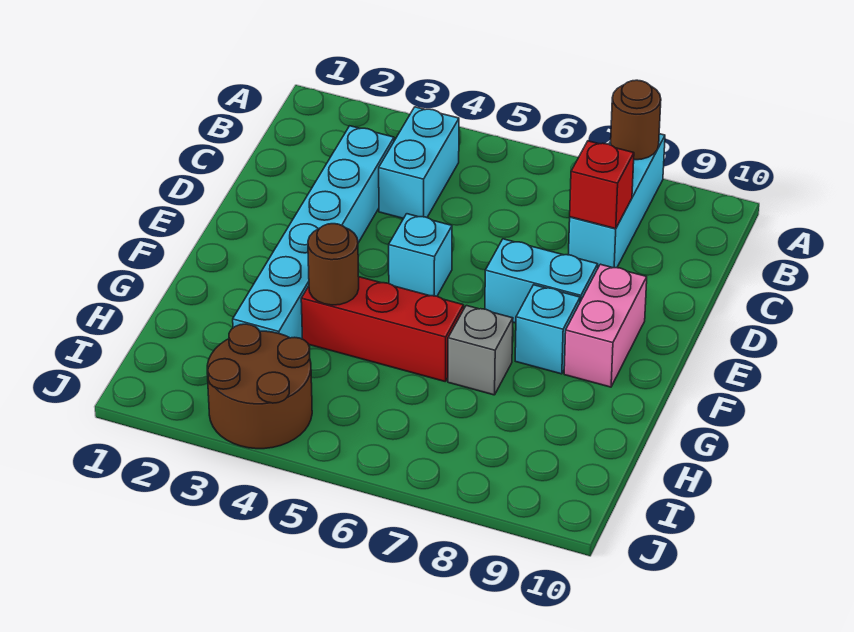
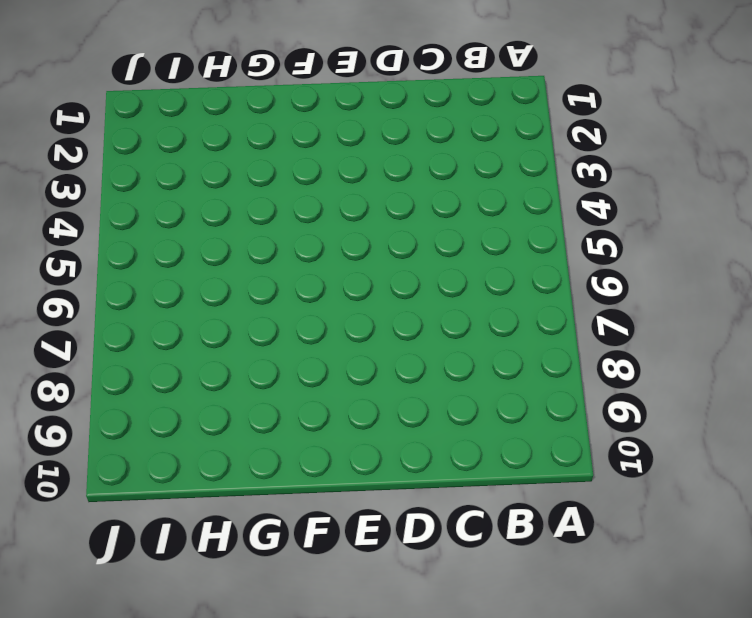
none -> cyan 1x3 brick [568,134,665,268]
none -> cyan 1x2 brick [379,107,459,218]
none -> cyan 1x6 brick [233,126,394,339]

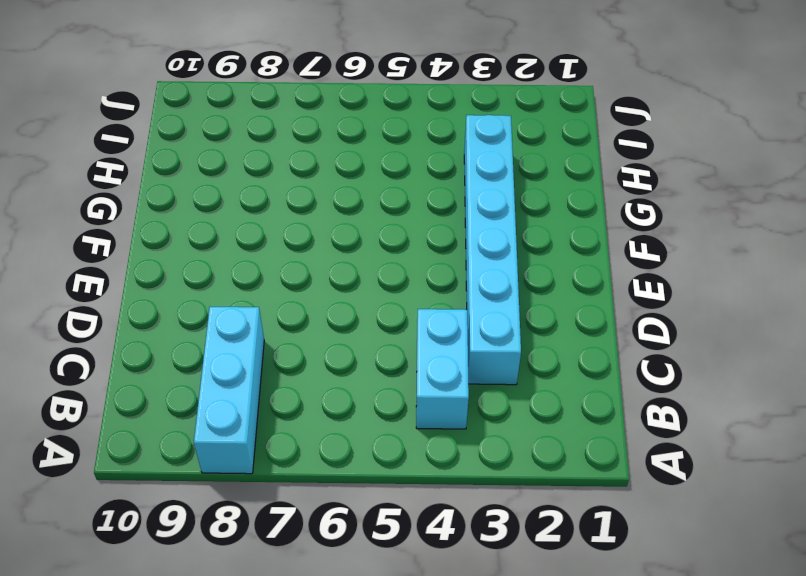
none -> cyan 1x1 brick [389,214,452,296]
none -> cyan 1x2 brick [485,239,598,323]
none -> pink 1x2 brick [564,264,647,387]

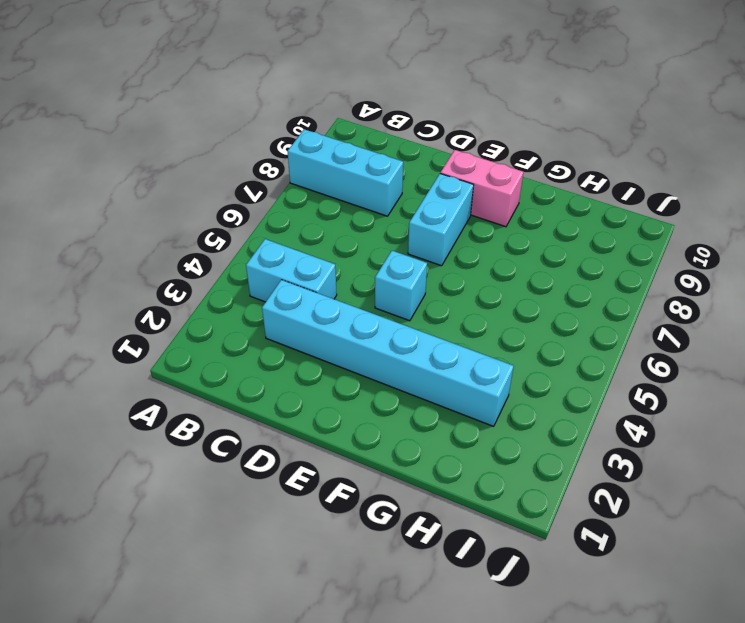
none -> cyan 1x1 brick [515,285,580,374]
none -> red 1x3 brick [301,277,464,382]
none -> grey 1x1 brick [448,305,513,395]

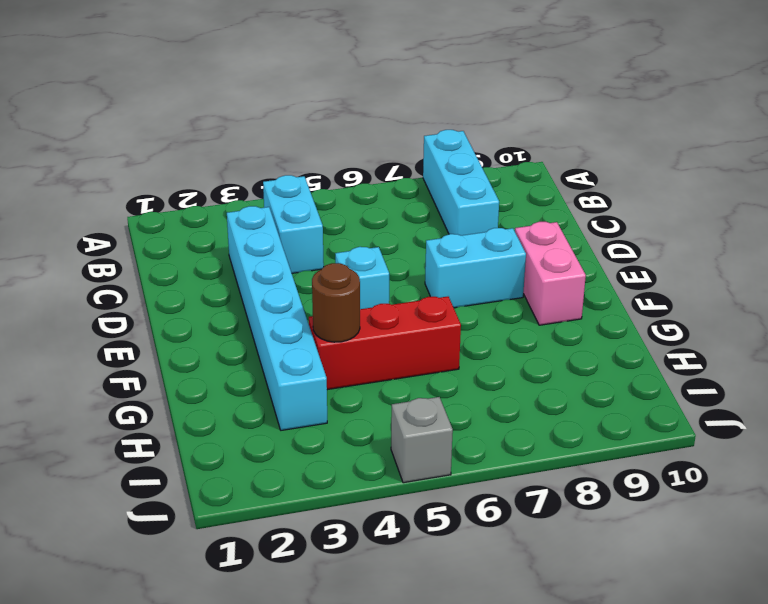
grey 1x1 brick [391,397,453,483] -> grey 1x1 brick moved to [448,305,513,395]
none -> cyan 1x1 brick [515,285,580,374]
none -> brown 2x2 round brick [207,324,312,449]
none -> brown 1x1 round brick [611,80,661,160]

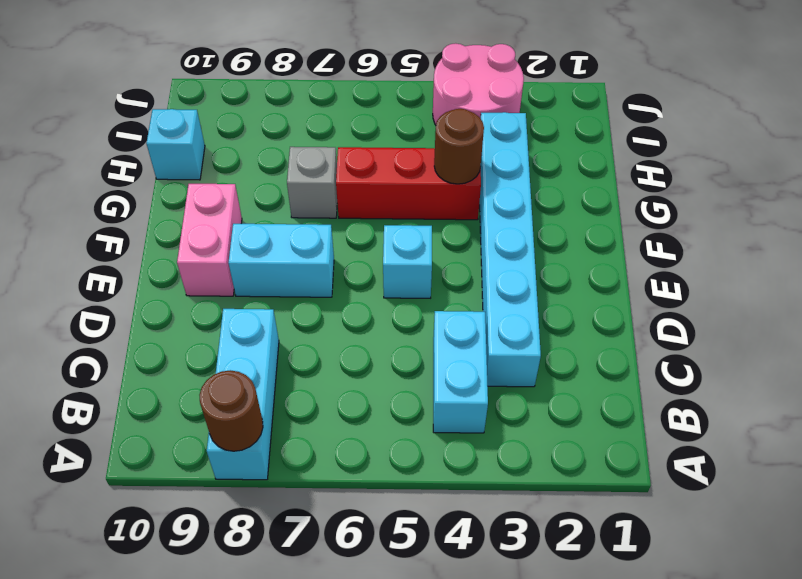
cyan 1x1 brick [146,109,205,180] -> cyan 1x1 brick moved to [515,285,580,374]
pink 2x2 round brick [433,43,524,125] -> brown 2x2 round brick [207,324,312,449]
none -> red 1x1 brick [570,141,634,229]

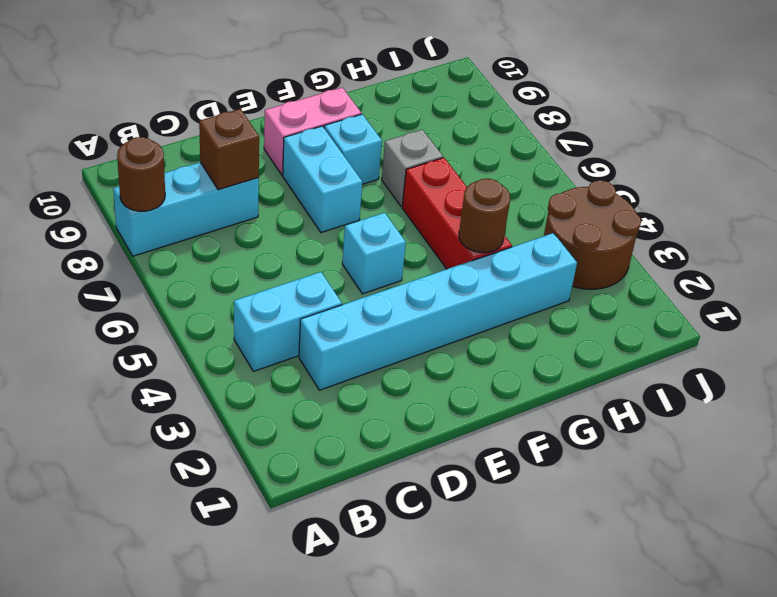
brown 1x1 brick [199,109,259,190] -> red 1x1 brick [570,141,634,229]

